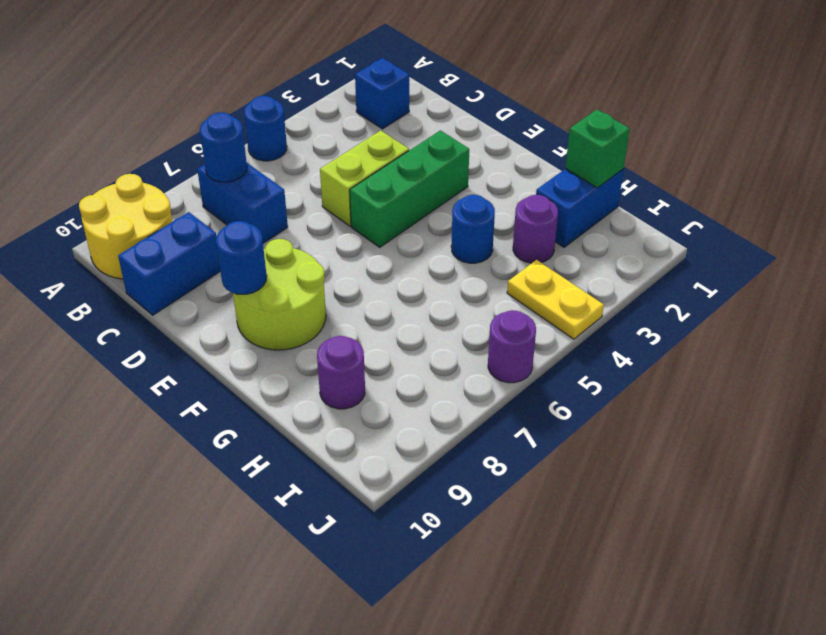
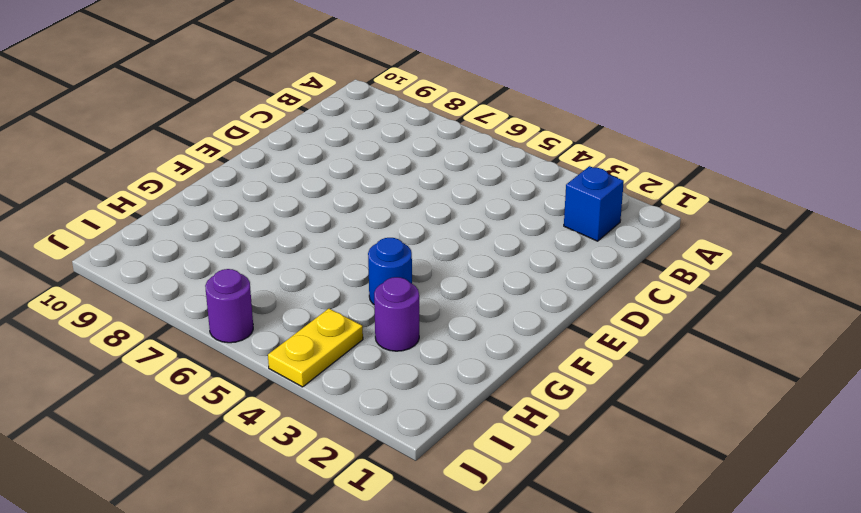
none -> blue 1x1 round brick [244,96,287,161]
none -> yellow 2x2 round brick [79,174,172,279]
none -> blue 1x2 brick [197,163,288,243]

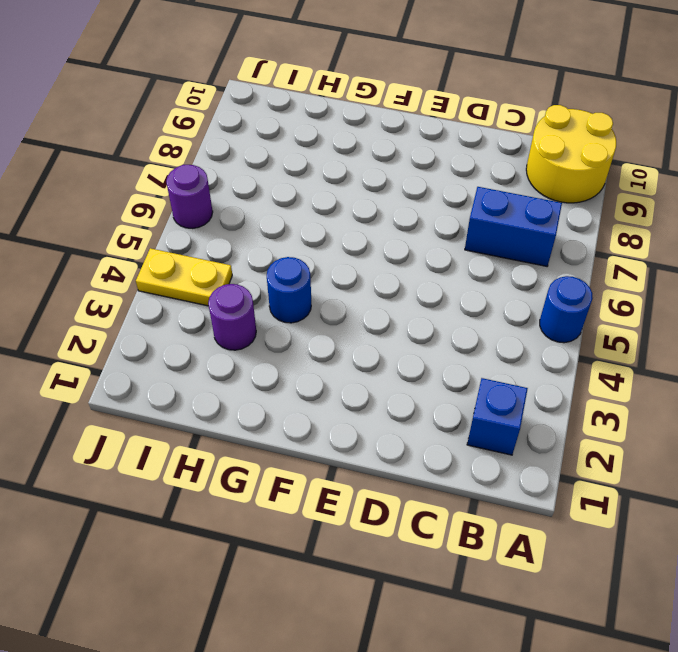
none -> blue 1x2 brick [118,212,220,315]
none -> lime 1x2 brick [320,130,409,226]
none -> green 1x3 brick [350,130,469,247]

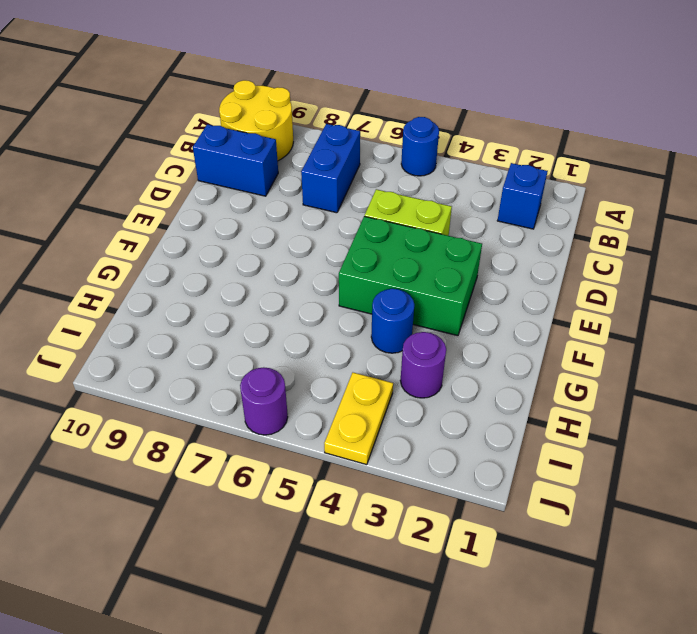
green 2x3 brick [339,216,482,336] -> green 1x3 brick [350,130,469,247]
none -> lime 2x2 round brick [233,239,326,350]
none -> blue 1x2 brick [536,169,624,247]
none -> purple 1x1 round brick [317,336,365,409]

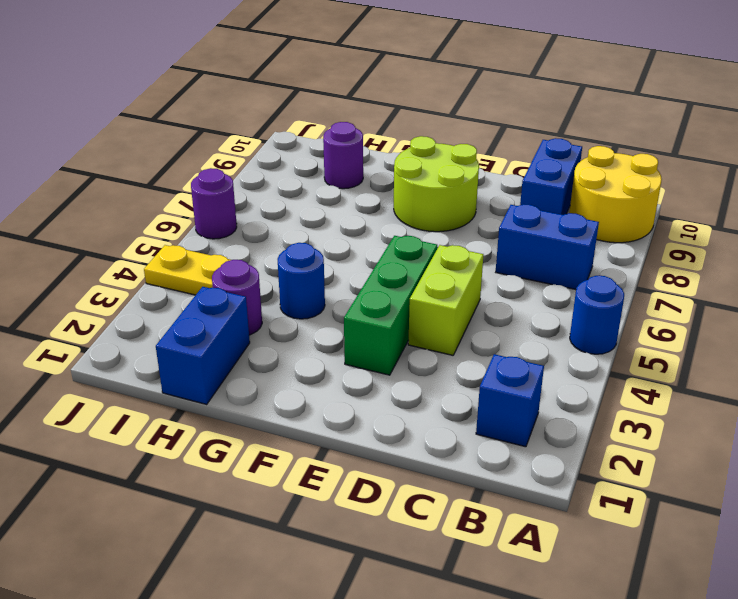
none -> blue 1x1 round brick [200,112,247,182]
none -> blue 1x1 round brick [216,221,267,294]
none -> green 1x1 brick [565,110,630,188]

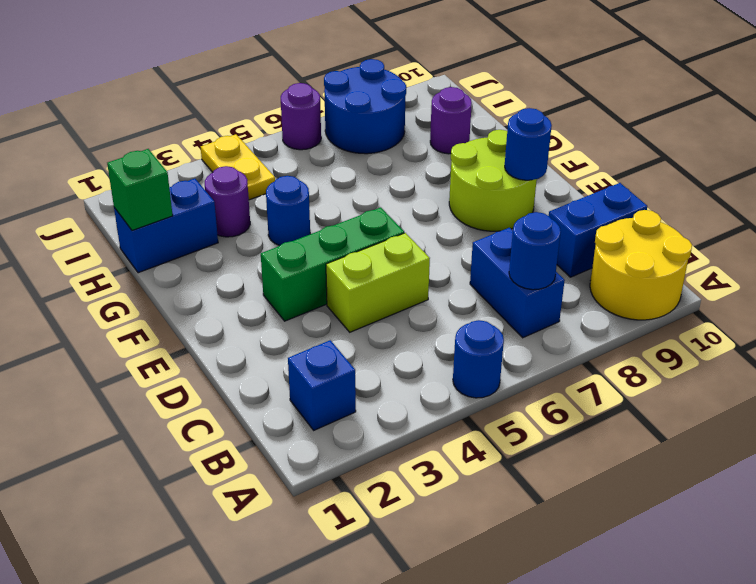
blue 2x2 round brick [324,59,406,154] -> none

